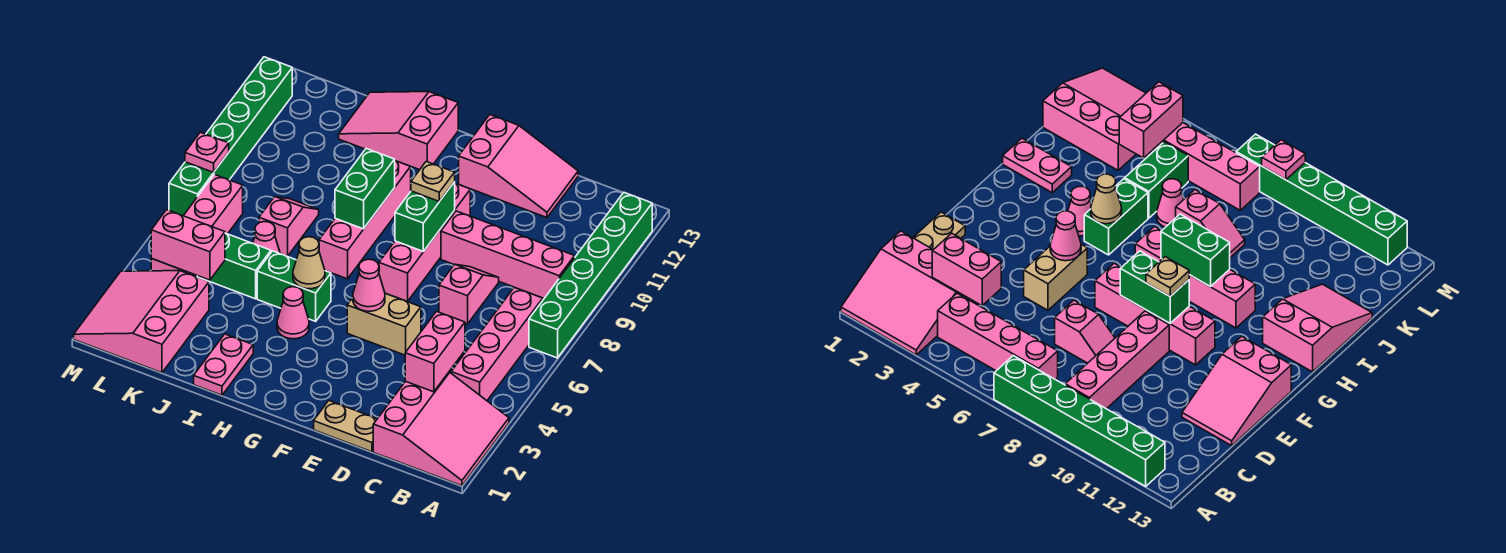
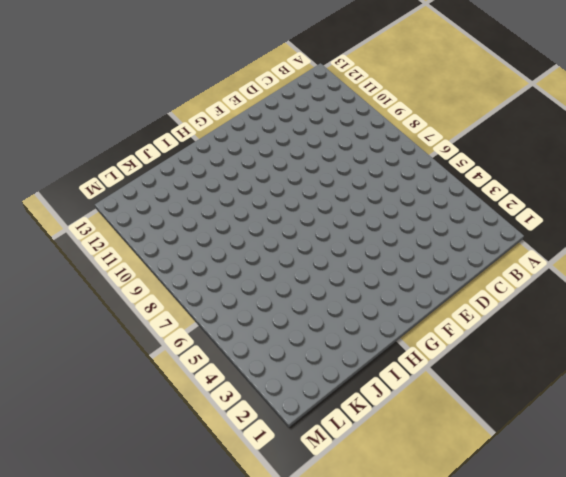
none -> pink 3x3 slope [373,372,509,486]
none -> green 1x6 brick [529,193,652,358]
none -> pink 1x4 brick [451,287,543,401]

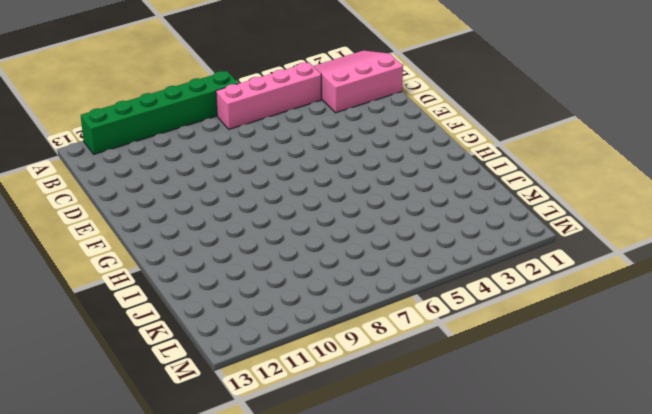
none -> pink 1x4 brick [441,211,575,298]
none -> tan 1x2 plate [314,401,377,452]
none -> pink 1x2 slope [439,264,499,324]

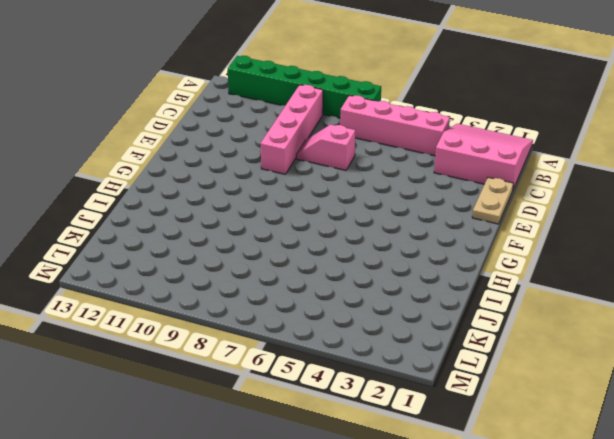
none -> pink 2x3 slope [459,115,578,218]
none -> tan 1x2 brick [347,293,421,355]
none -> pink 1x4 brick [379,184,470,302]

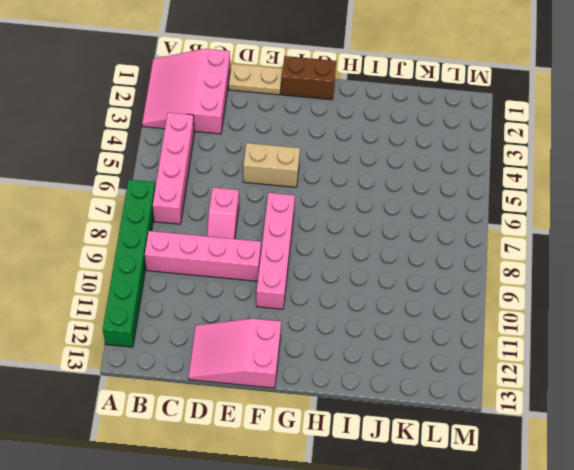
brown 1x2 brick [281,56,336,100] -> none
none -> pink 1x1 cone [277,287,309,339]
none -> green 1x2 brick [257,251,331,321]
none -> pink 1x4 brick [319,161,411,279]

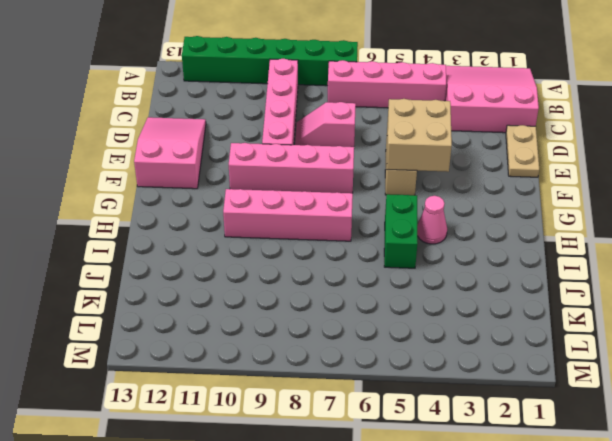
tan 2x2 brick [387,99,452,172] -> pink 1x1 cone [353,259,385,311]
none -> pink 2x3 slope [339,92,458,170]
none -> pink 1x2 plate [194,334,253,395]
none -> green 1x2 brick [197,233,271,299]

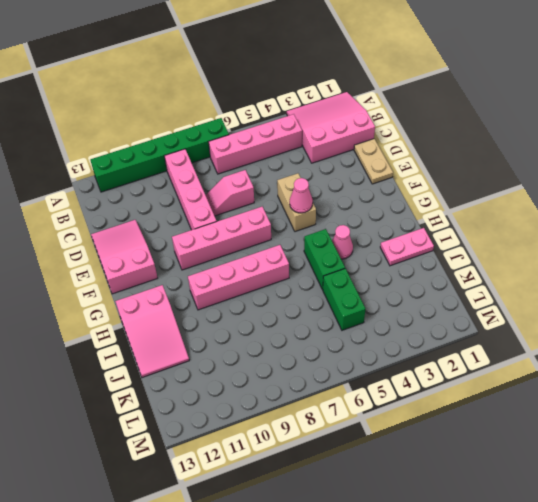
none -> pink 1x1 cone [253,222,280,254]
none -> pink 1x2 slope [259,197,319,256]
none -> pink 3x3 slope [74,271,209,373]

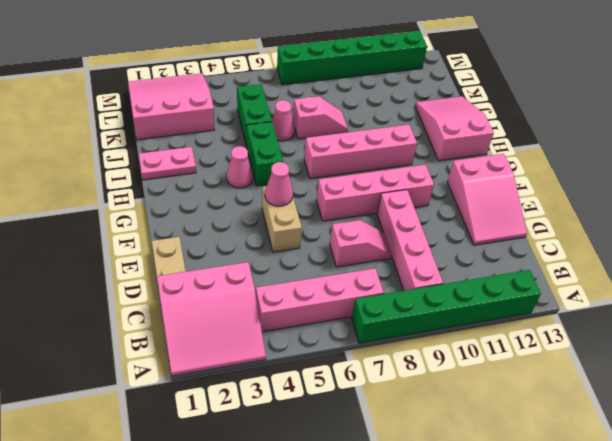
none -> pink 1x4 brick [151,174,243,276]
none -> pink 1x2 brick [405,311,465,392]
none -> green 1x2 brick [395,182,455,252]

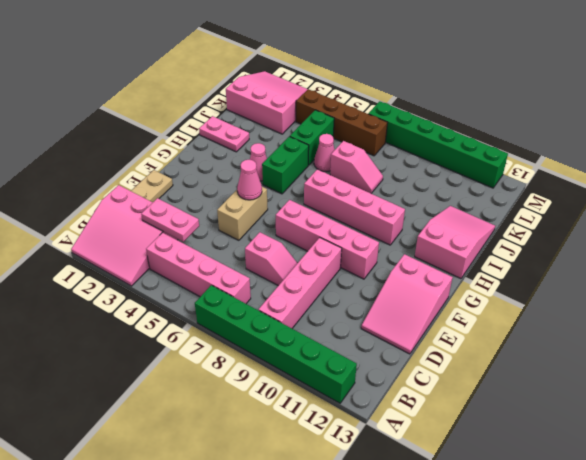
pink 1x2 plate [141,198,199,242] -> pink 1x2 brick [405,311,465,392]
brown 1x4 brick [296,89,388,156] -> pink 1x4 brick [151,174,243,276]
none -> green 1x2 brick [395,182,455,252]
none -> tan 1x1 cone [293,237,325,289]
none -> green 1x2 brick [335,148,395,229]

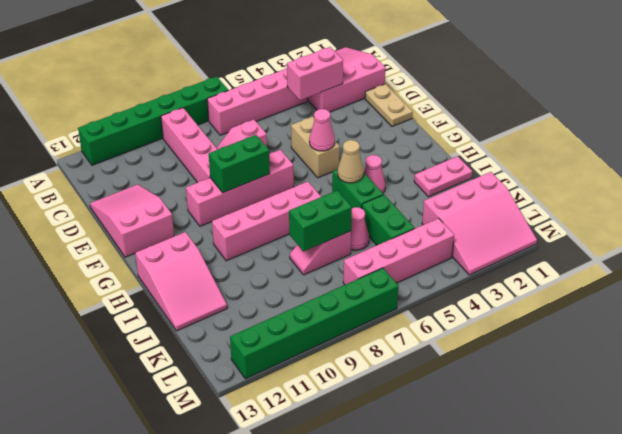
green 1x2 brick [289,190,352,251] -> green 1x2 brick moved to [335,148,395,229]
none -> pink 1x2 brick [151,210,225,280]
none -> pink 1x1 plate [185,132,229,173]
none -> tan 1x1 plate [411,162,455,201]

